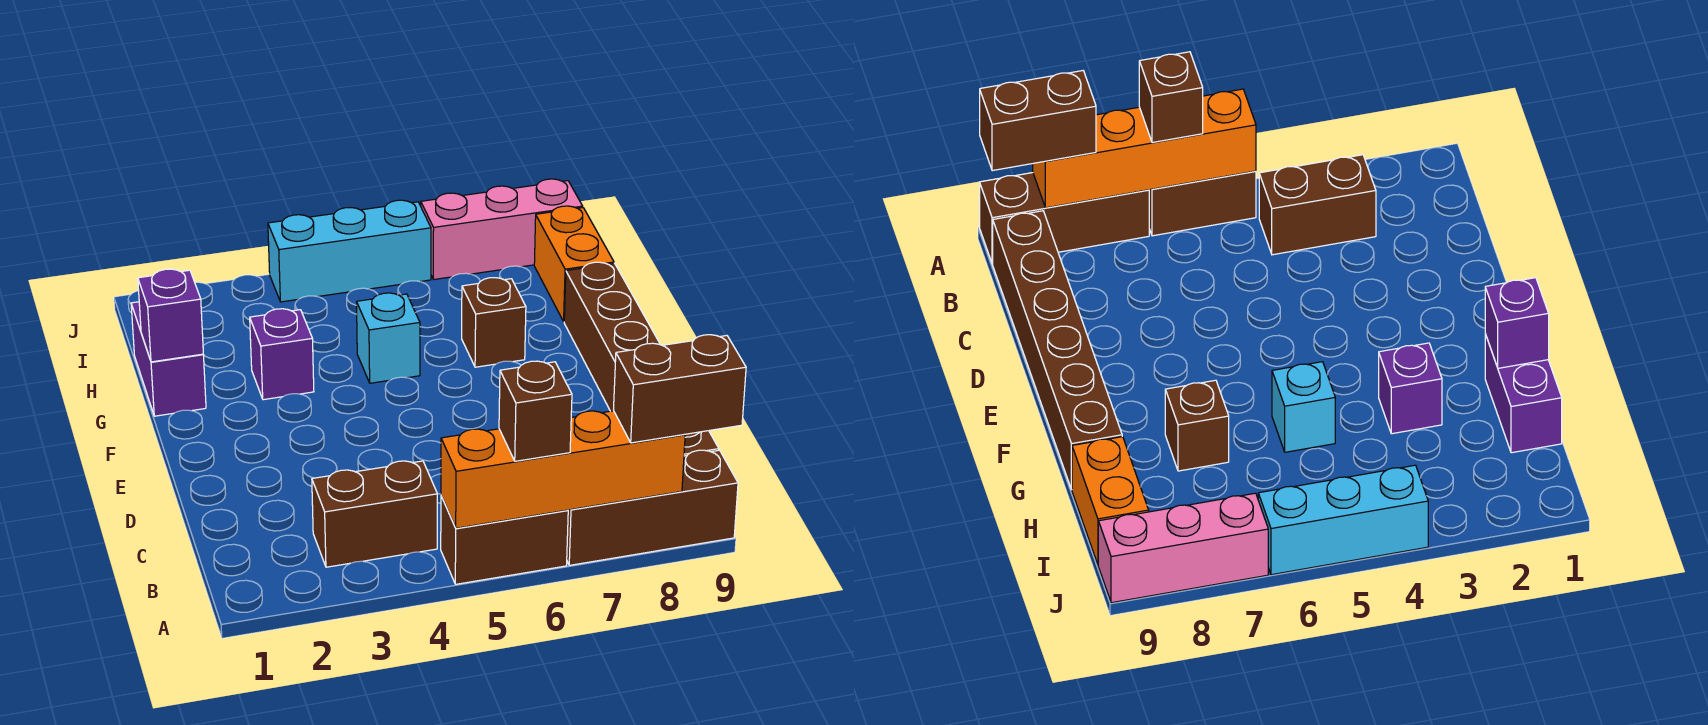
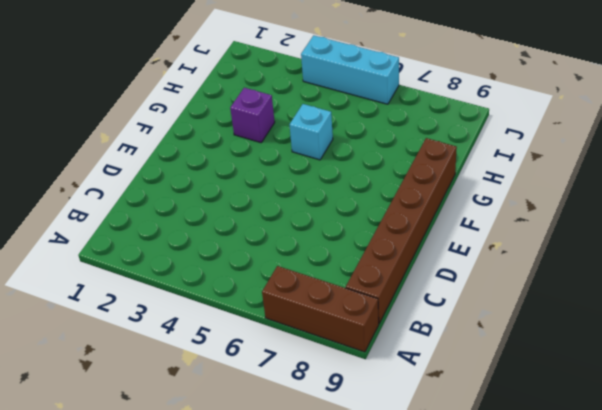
none -> brown 1x2 brick [441,496,568,584]
none -> brown 1x2 brick [312,461,437,567]
none -> purple 1x2 brick [131,302,206,416]

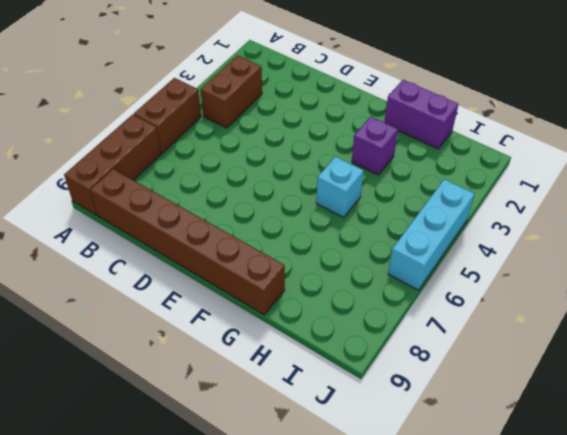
none -> brown 1x1 brick [462,278,526,367]
none -> orange 1x2 brick [534,206,614,321]
none -> pink 1x3 brick [421,179,583,279]

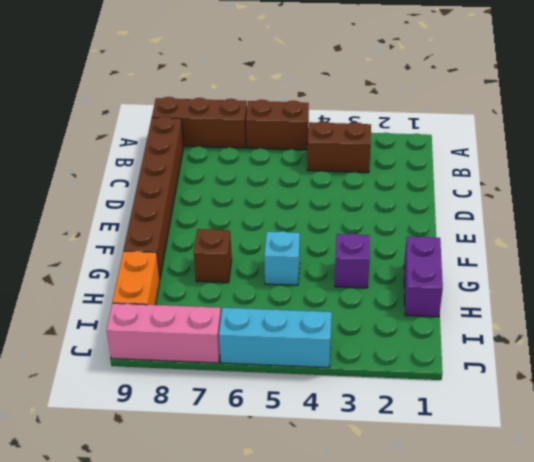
none -> orange 1x4 brick [441,411,685,528]
none -> purple 1x1 brick [138,269,203,362]
none -> brown 1x1 brick [499,361,572,461]

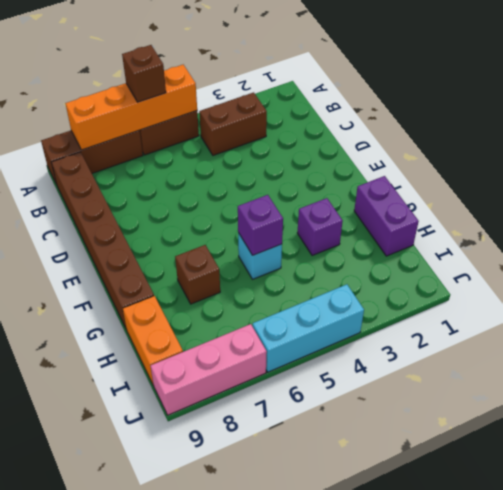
purple 1x1 brick [238,195,283,255] -> purple 1x1 brick moved to [138,269,203,362]
none -> brown 1x2 brick [614,335,746,443]

